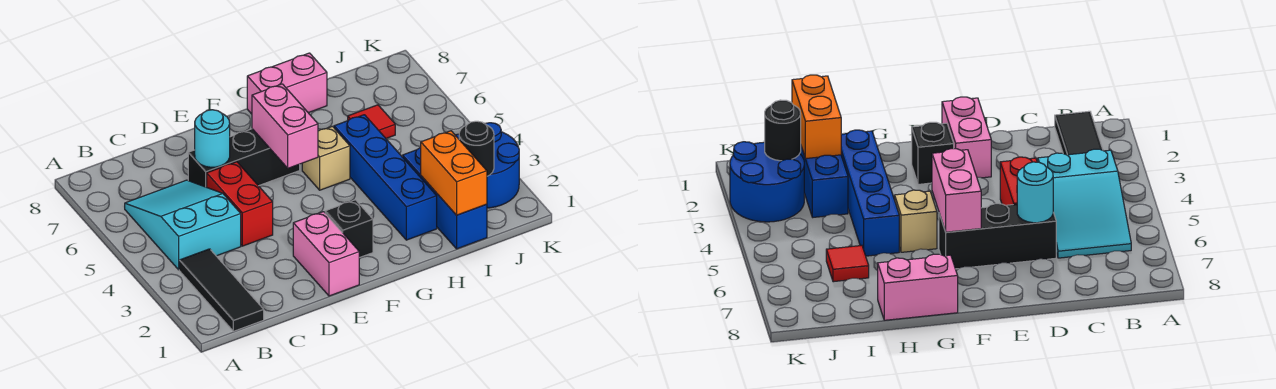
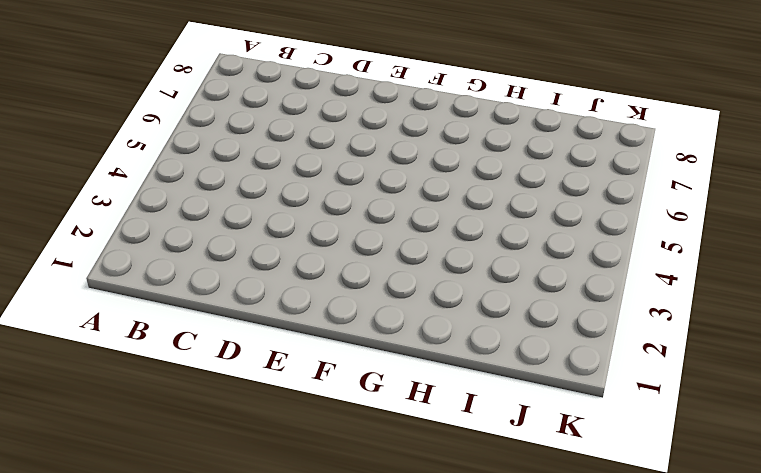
none -> black 1x3 tile [179,249,264,331]
none -> cyan 2x3 slope [125,180,241,270]
none -> red 1x2 brick [207,162,273,246]

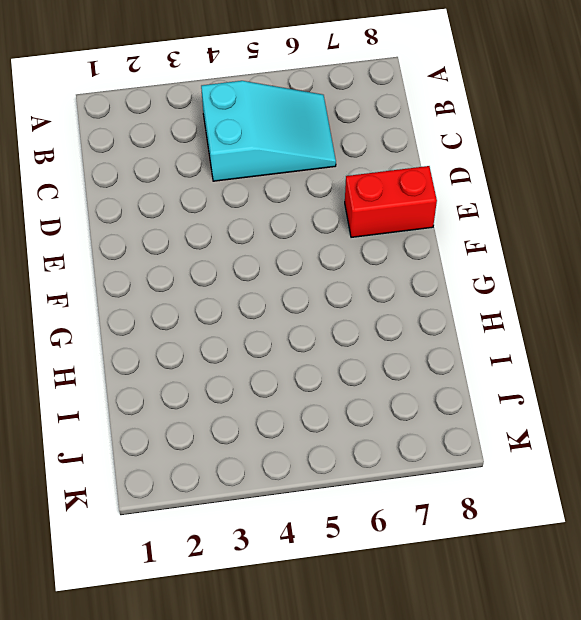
red 1x2 brick [345,166,437,237] -> red 1x2 brick moved to [207,162,273,246]
none -> black 1x3 tile [179,249,264,331]
none -> black 1x3 brick [188,129,300,187]
none -> pink 1x2 brick [293,212,359,296]

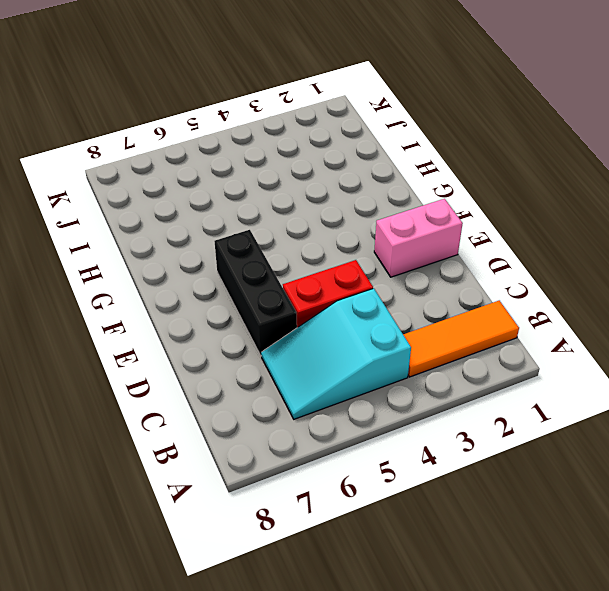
orange 1x3 tile [403,301,519,377] -> black 1x3 tile [179,249,264,331]
none -> black 1x1 brick [325,200,373,258]
none -> tan 1x1 brick [302,126,350,190]
none -> pink 1x2 brick [247,53,327,114]

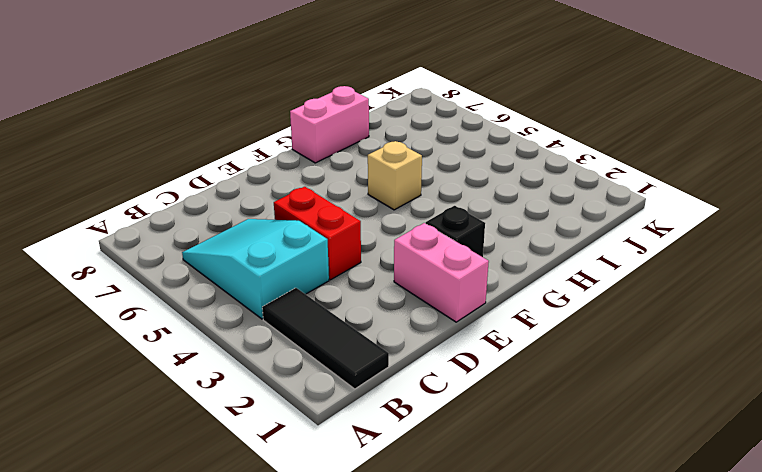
none -> black 1x3 brick [188,129,300,187]
none -> blue 1x4 brick [334,115,437,240]
none -> blue 1x3 brick [403,147,487,249]

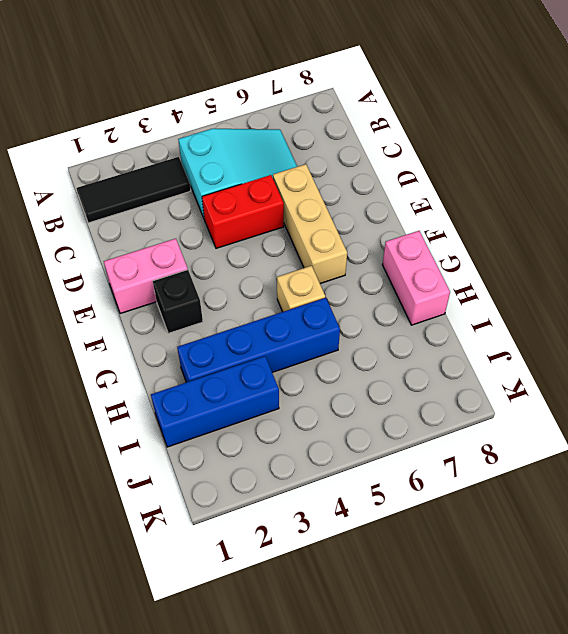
tan 1x3 brick [273,164,347,284] -> black 1x3 brick [188,129,300,187]
none -> red 1x1 tile [348,105,395,138]
none -> blue 2x2 round brick [456,123,519,208]
none -> cyan 1x1 round brick [195,110,230,167]

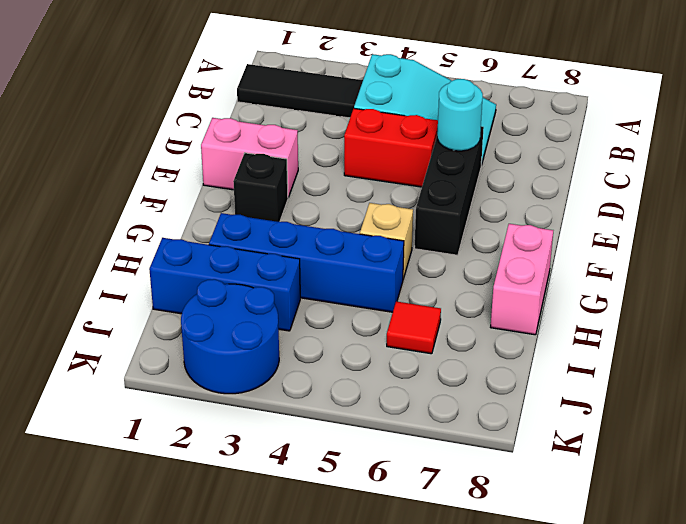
none -> pink 1x2 brick [252,84,318,168]
none -> orange 1x2 brick [421,131,487,215]
none -> black 1x1 round brick [459,121,494,176]

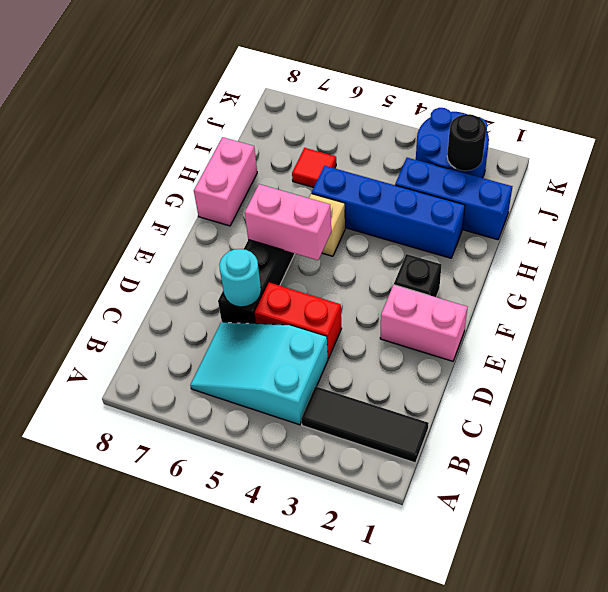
none -> orange 1x2 brick [421,131,487,215]

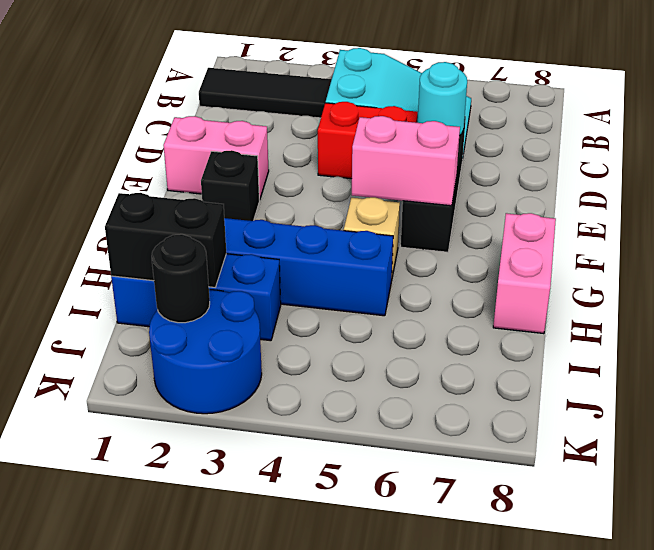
black 1x2 brick [105,193,226,287] -> orange 1x2 brick [421,131,487,215]
none -> red 1x1 tile [348,105,395,138]

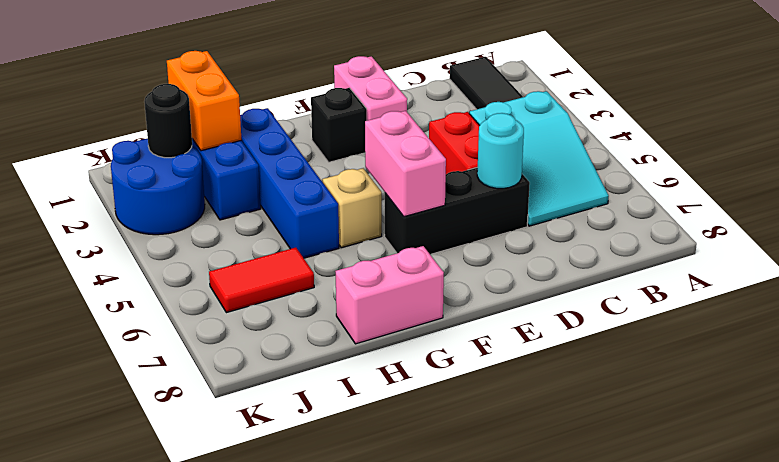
red 1x2 tile [209,248,314,313] -> red 1x1 tile [348,105,395,138]

